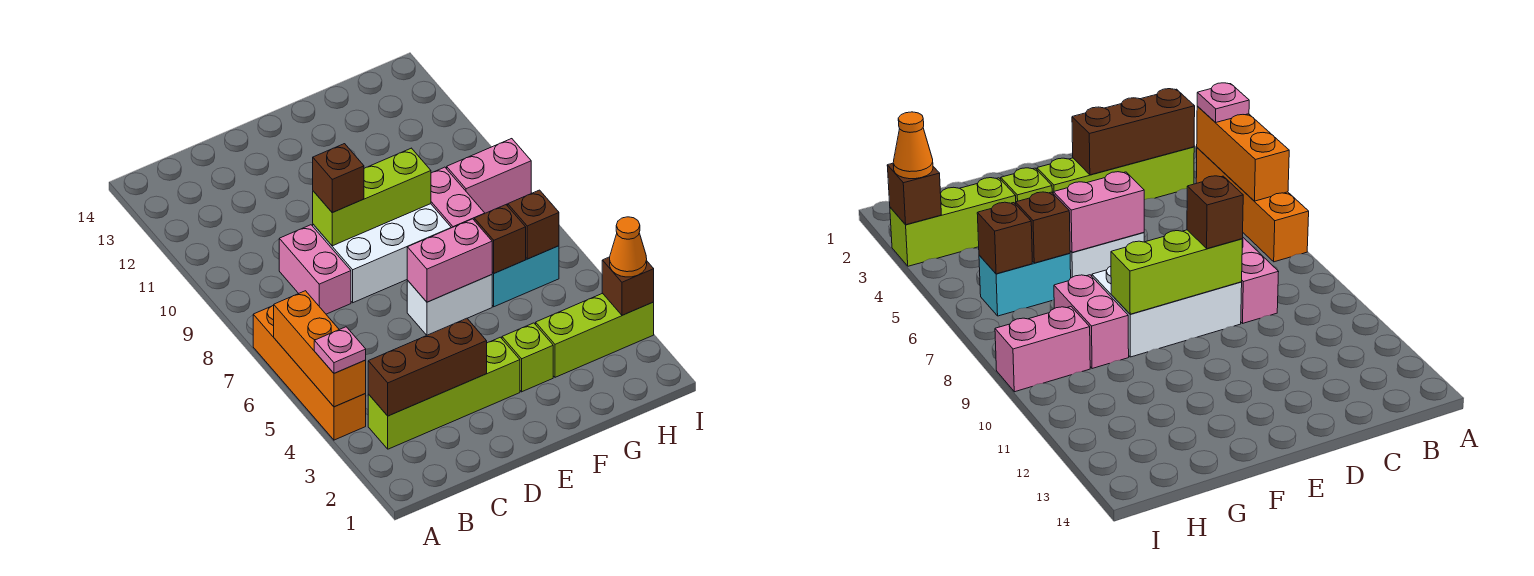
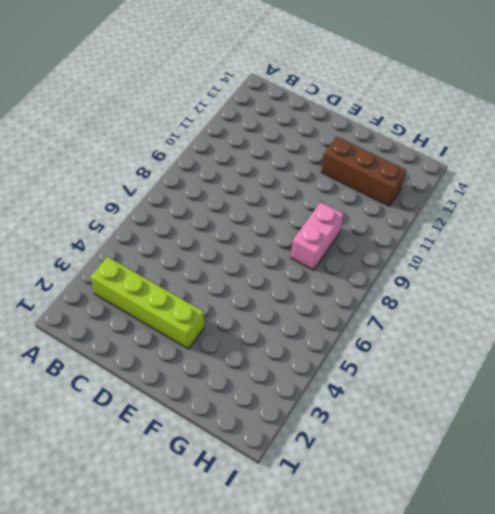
brown 1x3 brick [321,137,406,206] -> brown 1x3 brick moved to [368,318,487,416]
none -> orange 1x4 brick [253,305,366,440]
none -> pink 1x2 brick [279,225,351,314]
none -> white 2x3 brick [313,204,451,303]

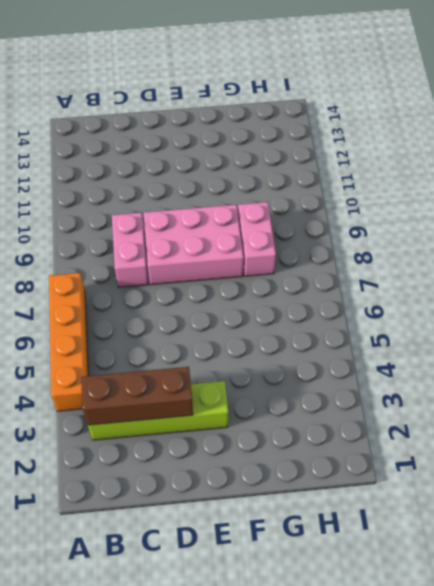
pink 2x3 brick [144,205,244,285] -> white 2x3 brick [313,204,451,303]
none -> white 1x2 brick [407,275,492,335]
none -> lime 1x1 brick [502,323,553,392]
none -> lime 1x3 brick [536,293,654,377]

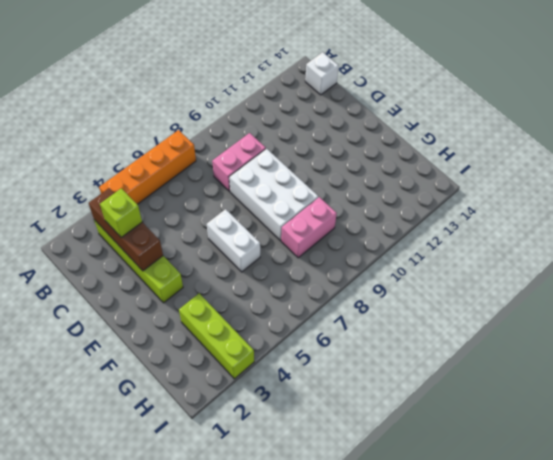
white 1x1 brick [305,52,339,95] -> none
lime 1x1 brick [100,188,142,238] -> lime 1x1 brick moved to [502,323,553,392]
none -> cyan 1x2 brick [492,246,559,307]
none -> pink 1x2 brick [447,139,531,213]
none -> orange 1x3 brick [274,291,366,407]

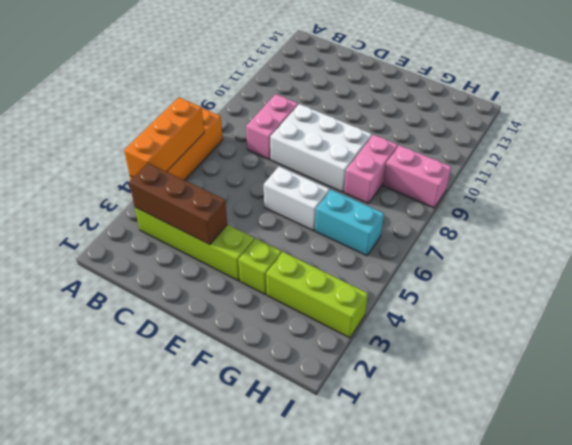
none -> lime 1x3 brick [313,148,431,246]
none -> pink 1x2 brick [407,219,492,302]
none -> brown 1x1 brick [474,205,526,273]

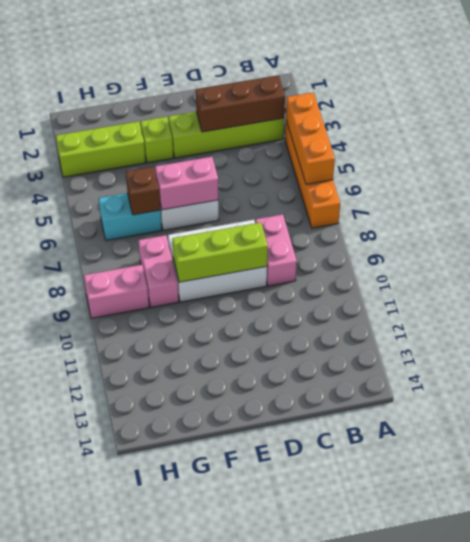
none -> brown 1x1 brick [508,190,559,259]
none -> brown 1x1 brick [602,257,654,315]
none -> pink 1x1 plate [314,327,366,373]

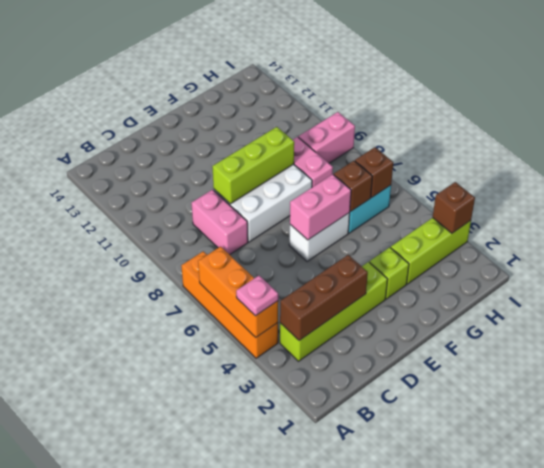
none -> brown 1x1 brick [313,144,364,213]
none -> orange 1x1 cone [610,217,647,277]

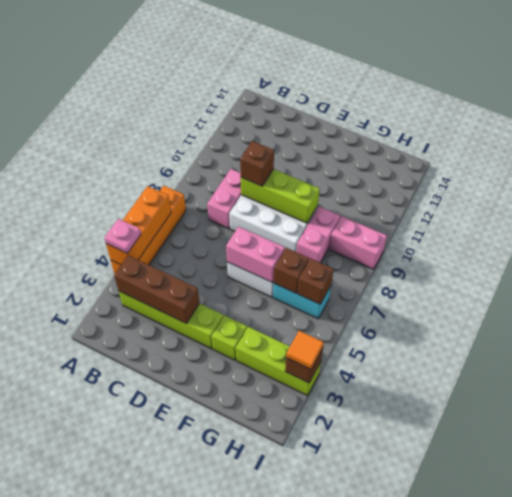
orange 1x1 tile [286,331,324,369] -> orange 1x1 cone [610,217,647,277]

